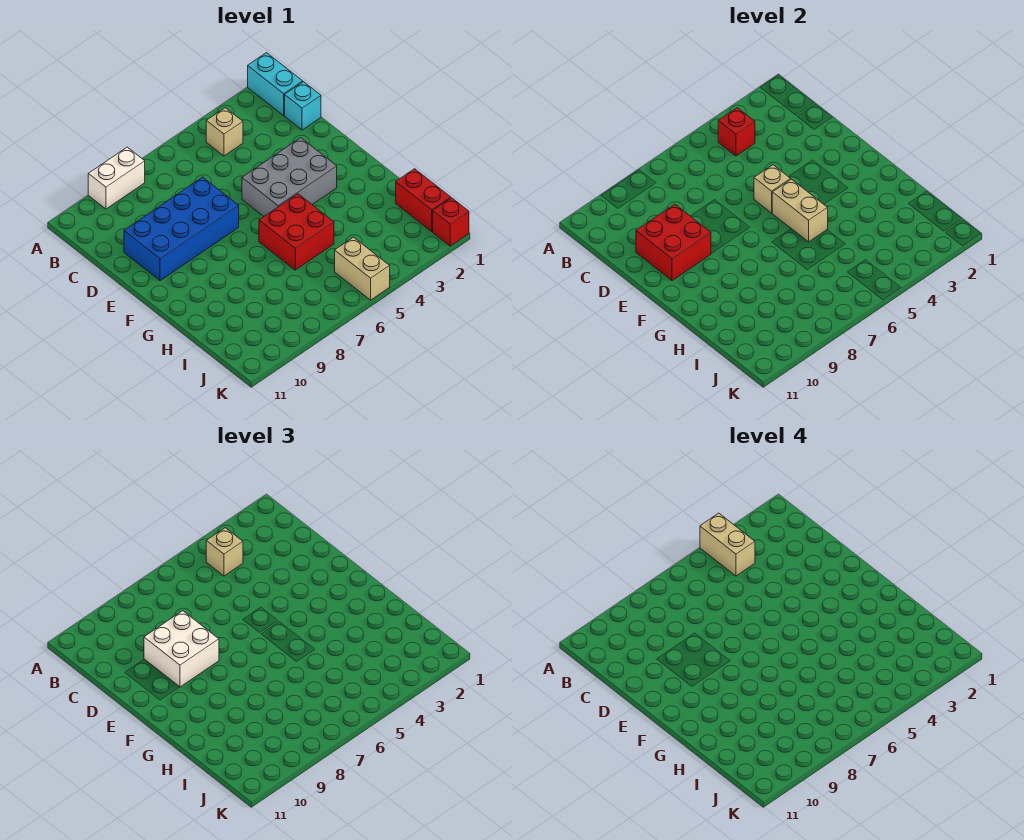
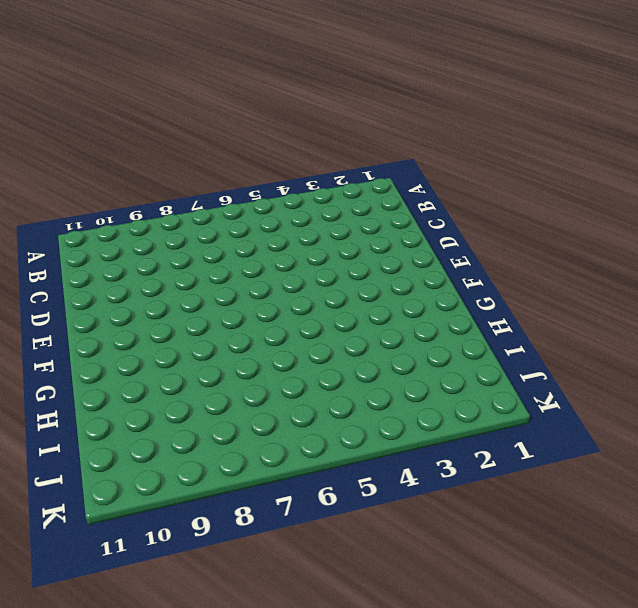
none -> cyan 1x2 brick [248,53,303,115]
none -> white 1x2 brick [88,147,145,209]
none -> tan 1x1 brick [206,108,243,156]

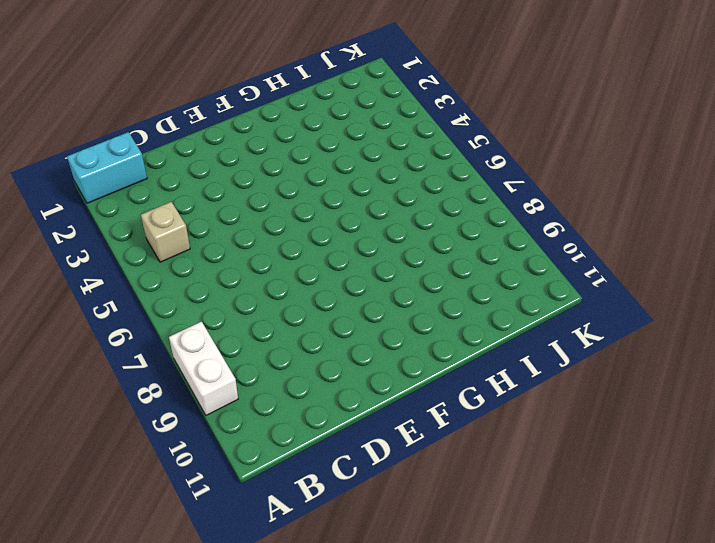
none -> cyan 1x1 brick [285,82,321,130]
none -> blue 2x4 brick [124,177,239,281]
none -> grey 2x3 brick [242,138,337,216]

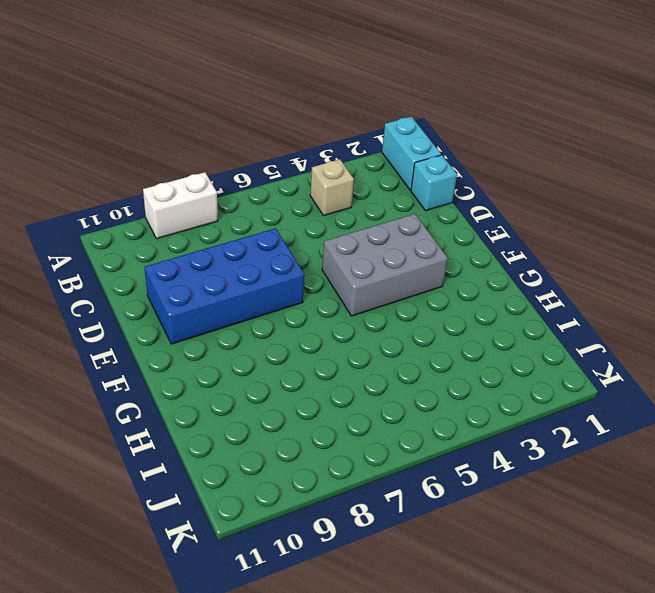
none -> red 2x2 brick [259,194,334,270]
none -> red 1x2 brick [396,169,451,231]
none -> tan 1x2 brick [335,237,390,300]

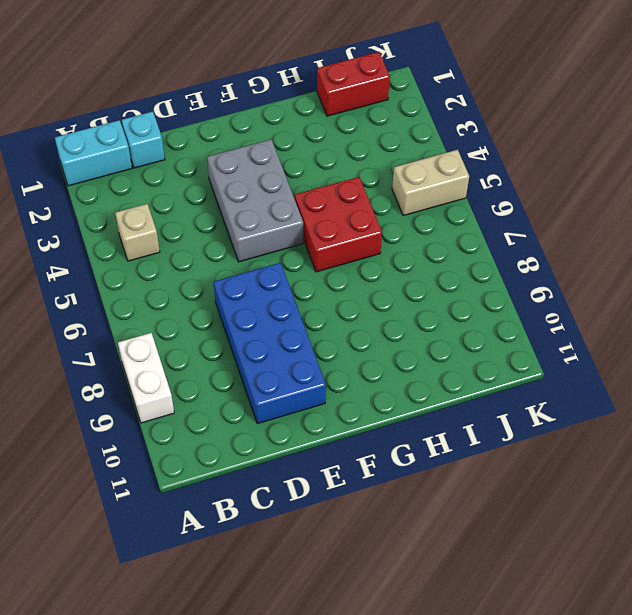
none -> red 1x1 brick [433,198,469,246]
none -> red 1x1 brick [718,108,755,156]
none -> red 2x2 brick [636,204,711,281]

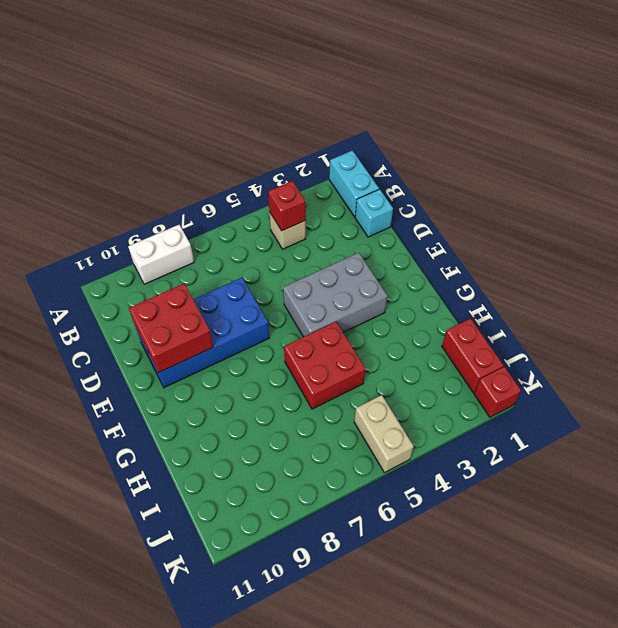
none -> tan 1x1 brick [754,165,791,213]
none -> tan 1x2 brick [772,179,828,242]
none -> tan 1x1 brick [206,528,243,576]

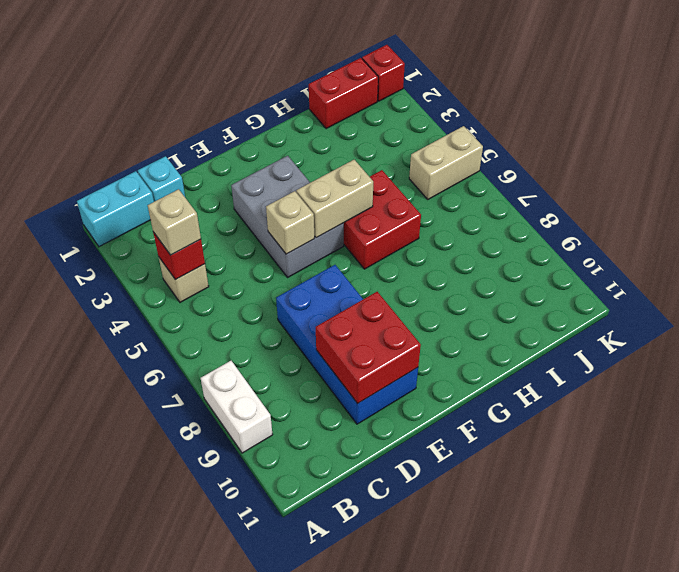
none -> white 2x2 brick [144,611,219,687]
none -> tan 1x2 brick [700,513,755,576]

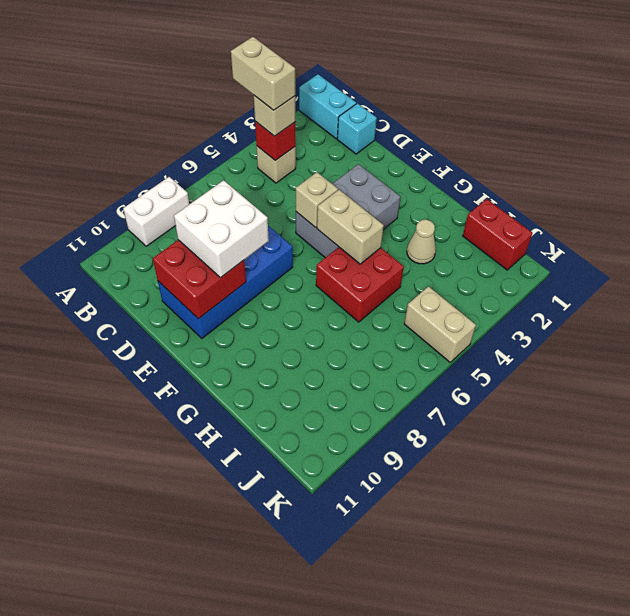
tan 1x1 cone [407,220,436,264] -> none
none -> red 1x1 brick [433,198,469,246]

